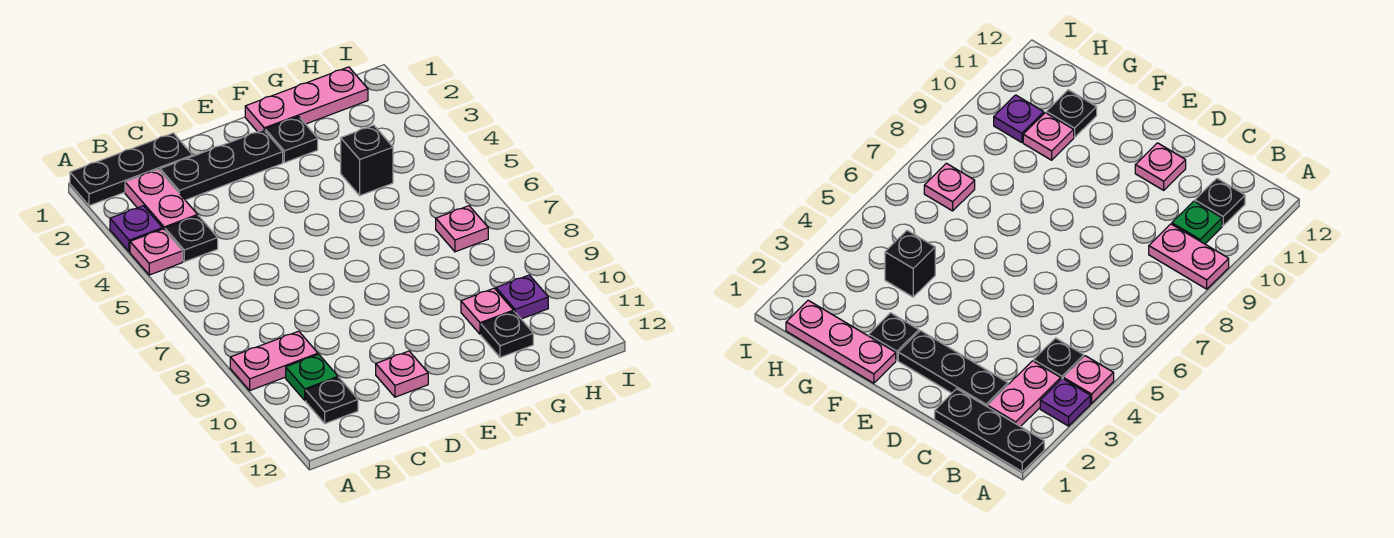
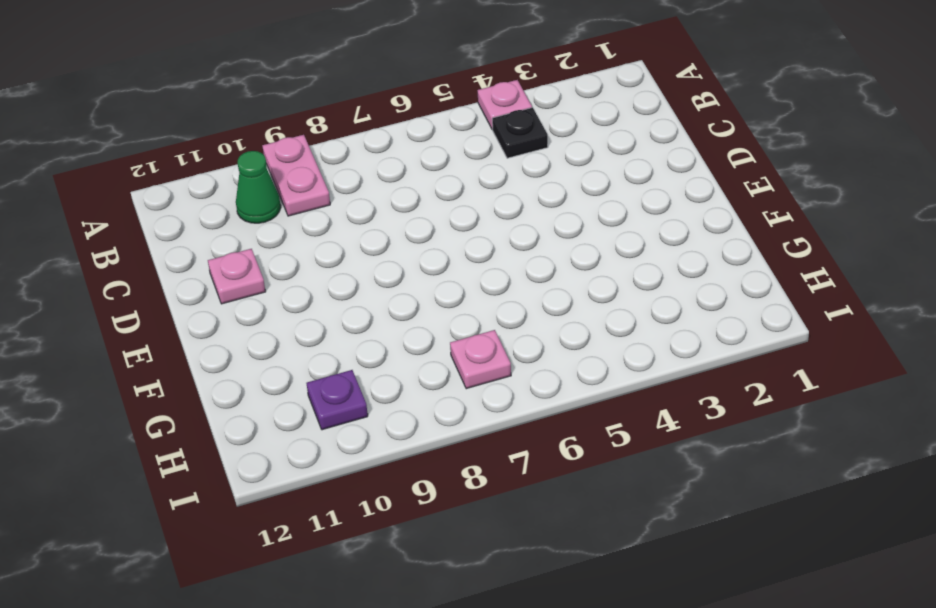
green 1x1 cone [236,151,281,223] -> green 1x1 plate [286,354,338,400]
none -> black 1x3 plate [70,133,193,206]
none -> purple 1x1 plate [110,206,163,252]
none -> pink 1x2 plate [125,169,198,230]

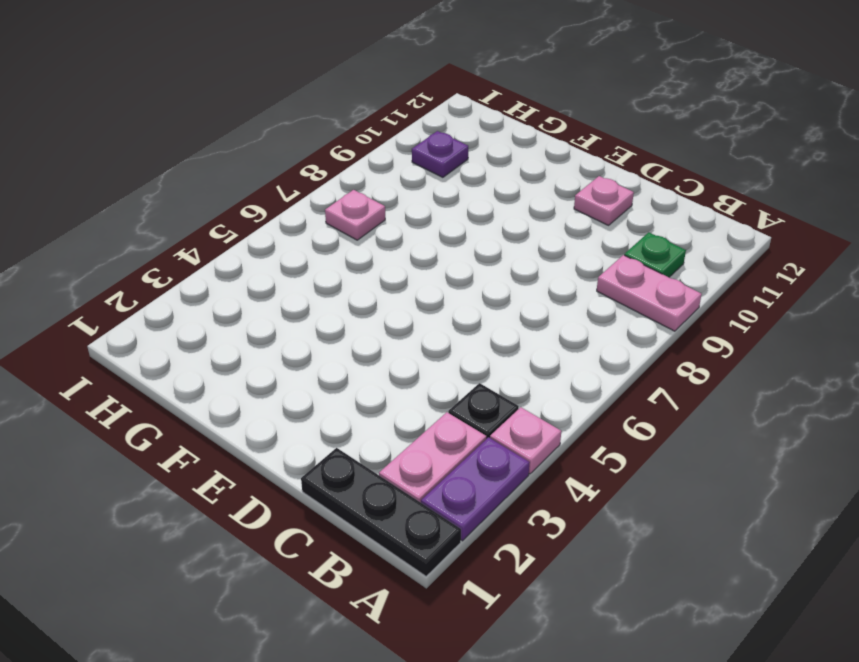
purple 1x2 plate [421,437,530,541] -> purple 1x1 plate [110,206,163,252]
none -> black 1x1 plate [306,378,358,424]
none -> black 1x3 plate [160,130,283,200]
none -> pink 1x3 plate [245,67,368,132]

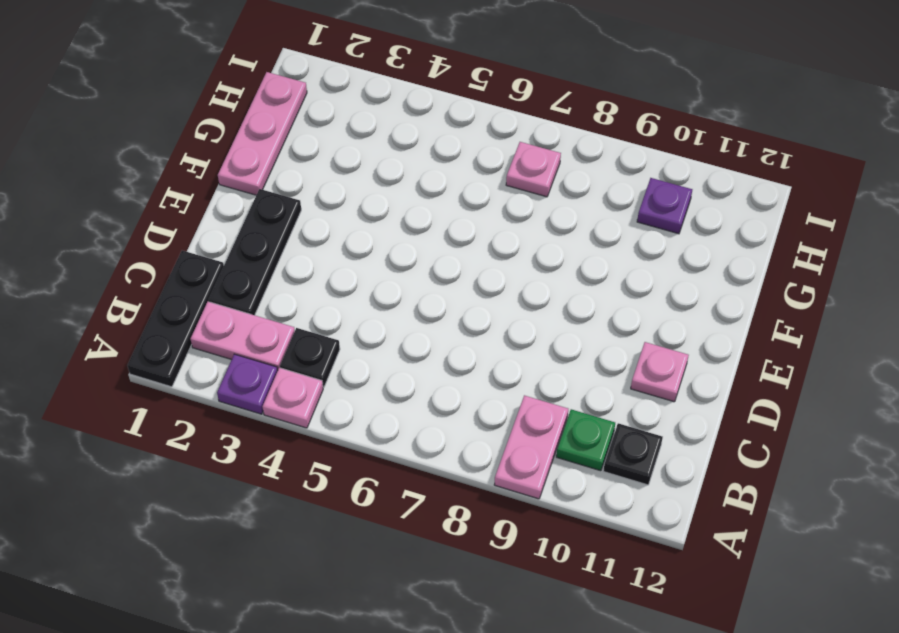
none -> black 1x1 plate [265,117,318,163]
none -> black 1x1 brick [341,125,393,196]
none -> pink 1x1 plate [461,288,513,334]

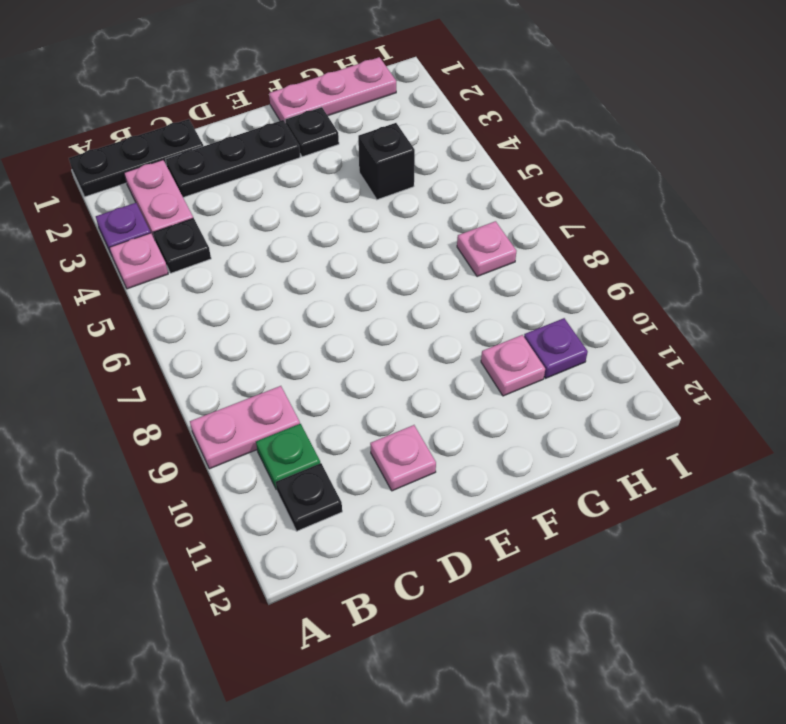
none -> black 1x1 plate [481,311,533,358]

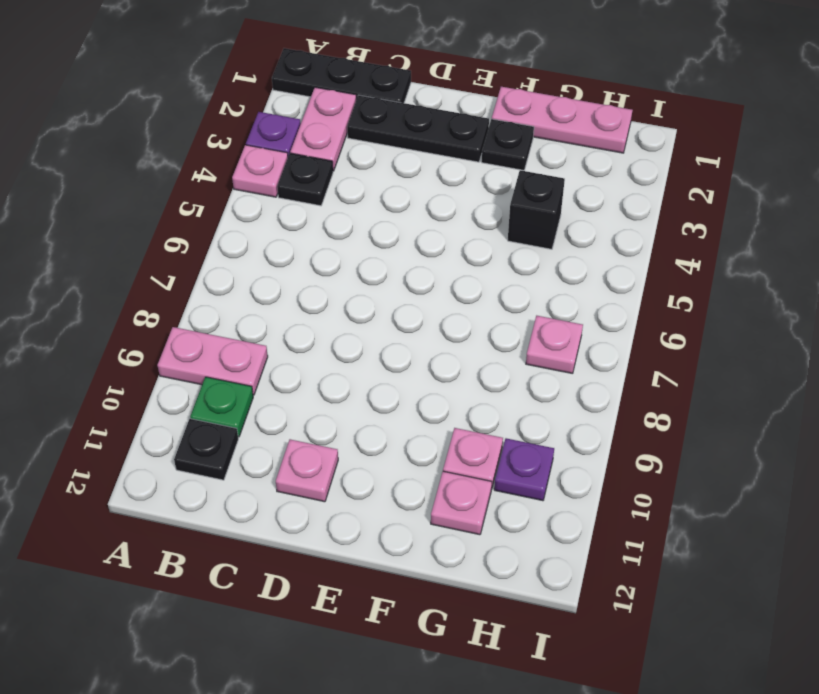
pink 1x1 plate [431,471,492,535] -> black 1x1 plate [481,311,533,358]

